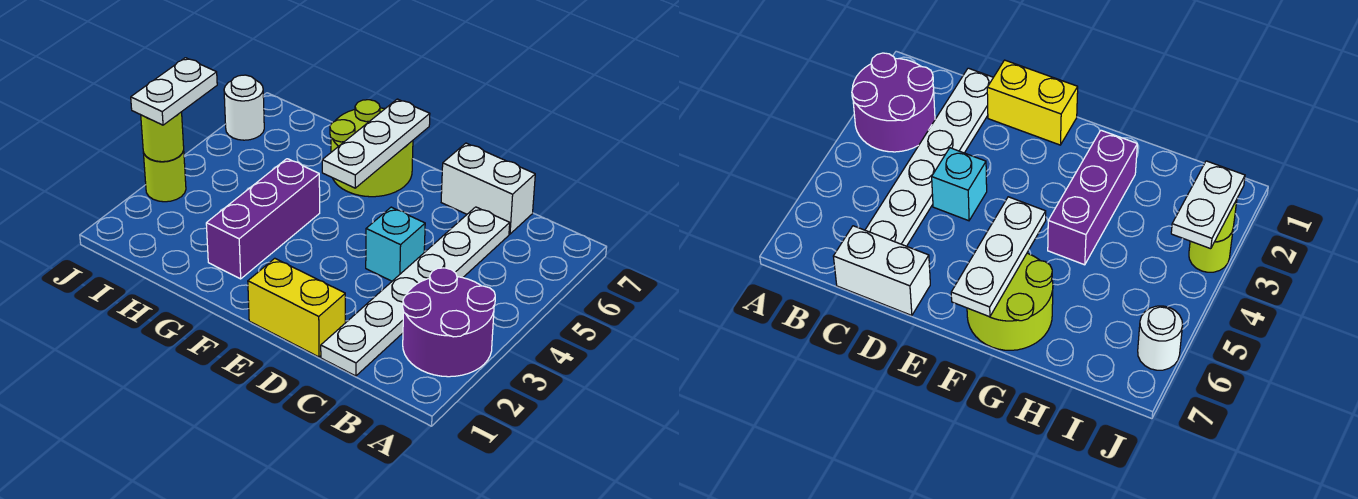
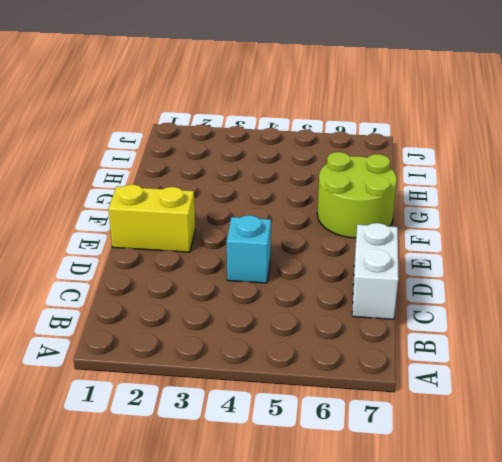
yellow 1x2 brick [108,184,196,252] -> yellow 1x2 brick turned to [248,258,345,357]
none -> purple 2x2 round brick [403,268,495,377]
none -> white 1x6 plate [321,207,510,376]
none -> purple 1x3 brick [206,159,320,279]

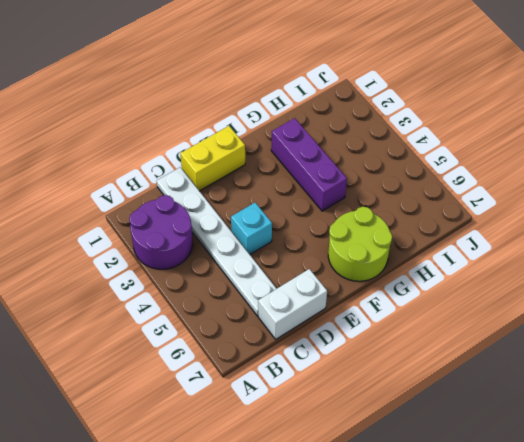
none -> lime 1x1 round brick [143,151,186,202]
none -> white 1x1 round brick [224,75,264,140]
none -> white 1x3 plate [322,99,430,188]

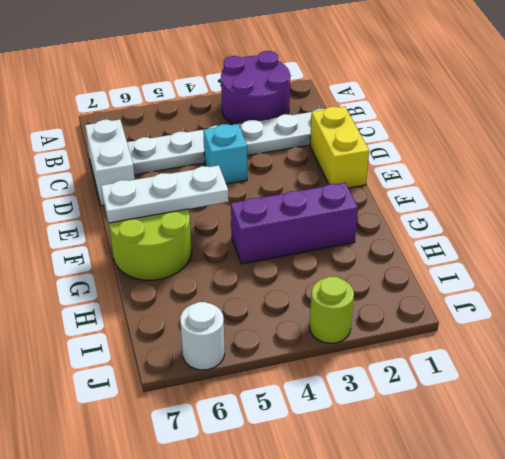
none -> lime 1x1 round brick [141,112,184,162]
none -> white 1x2 plate [131,58,217,125]

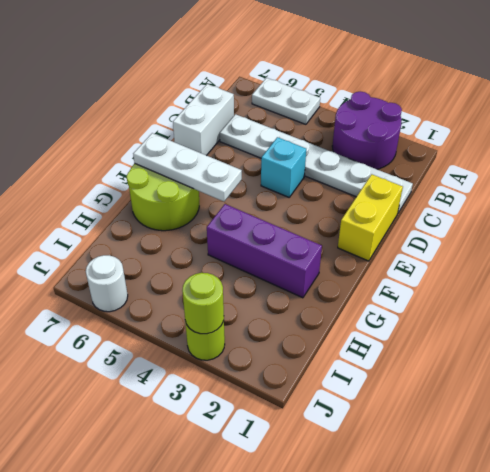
white 1x2 plate [252,78,320,124] -> white 1x2 plate moved to [131,58,217,125]

